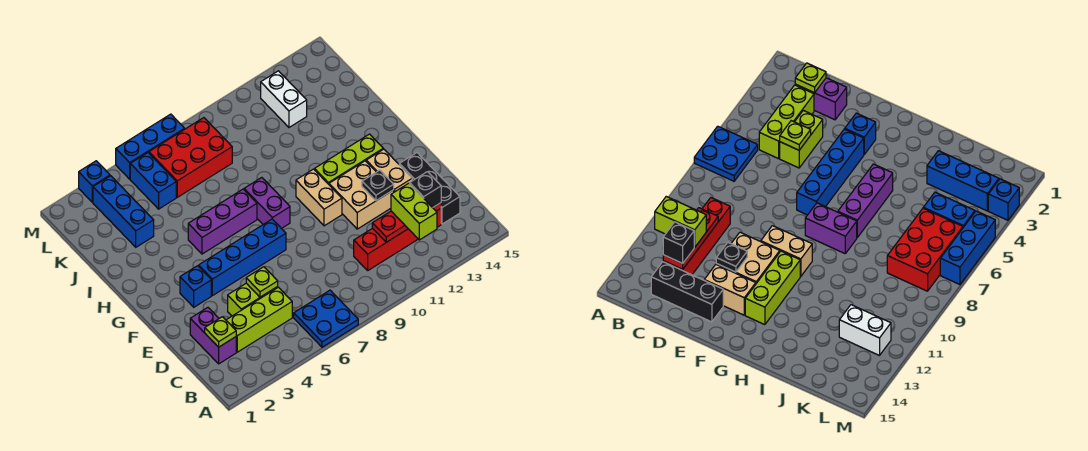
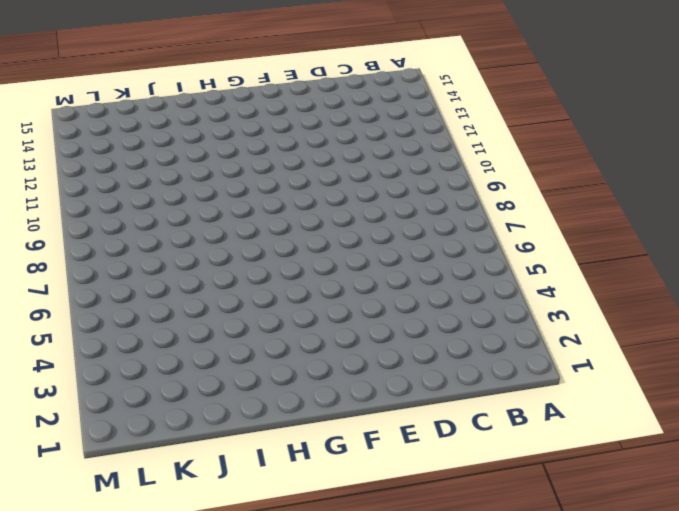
none -> blue 2x2 plate [294,290,358,347]
none -> purple 1x2 brick [190,308,236,364]
none -> lime 1x3 brick [226,287,292,352]

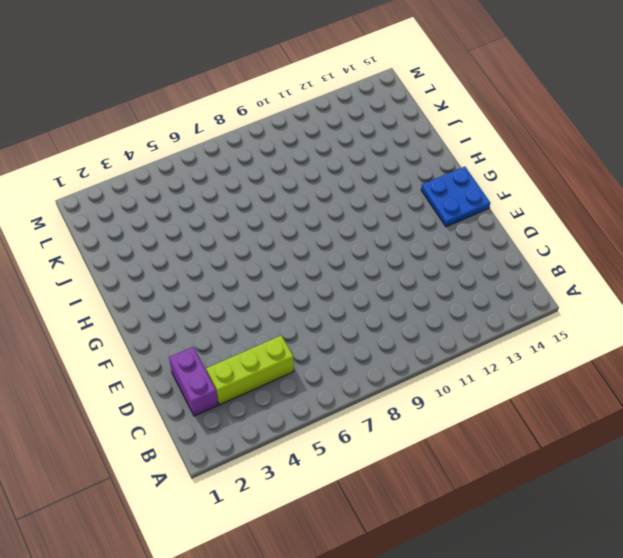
blue 2x2 plate [421,167,490,227] -> blue 2x2 plate moved to [294,290,358,347]
none -> red 1x4 brick [354,209,441,270]
none -> black 1x3 brick [399,153,460,224]
none -> lime 1x2 brick [228,283,278,316]

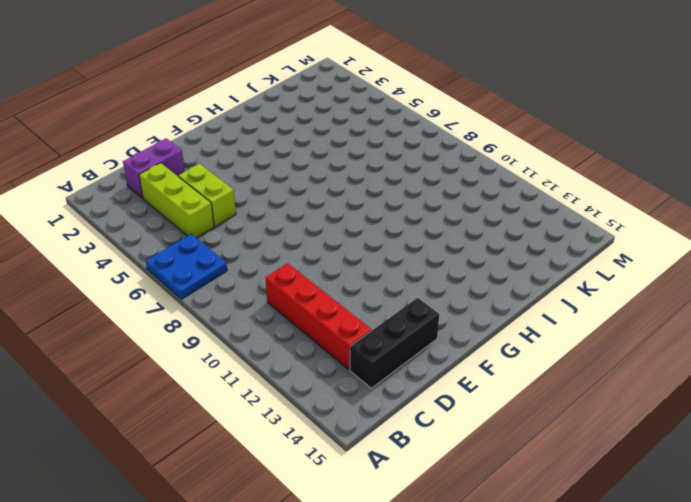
none -> tan 2x2 brick [329,161,394,229]
none -> tan 1x2 brick [366,149,412,192]
none -> blue 1x1 brick [180,266,211,307]

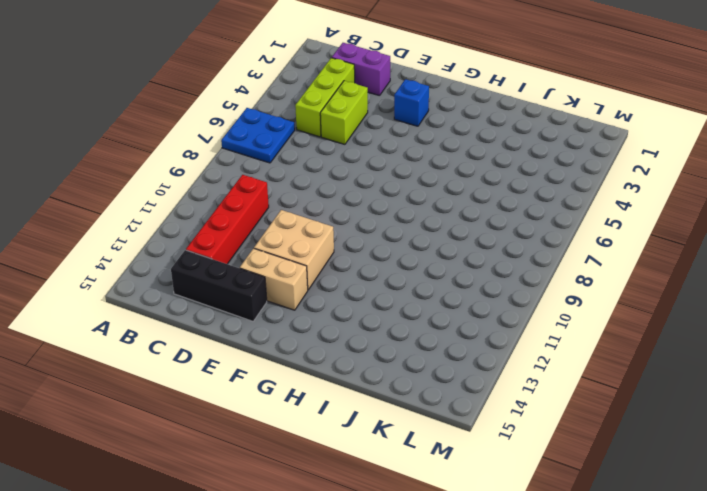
none -> blue 1x4 brick [199,219,286,296]
none -> tan 1x2 brick [296,169,342,226]
none -> purple 1x2 brick [244,178,290,229]

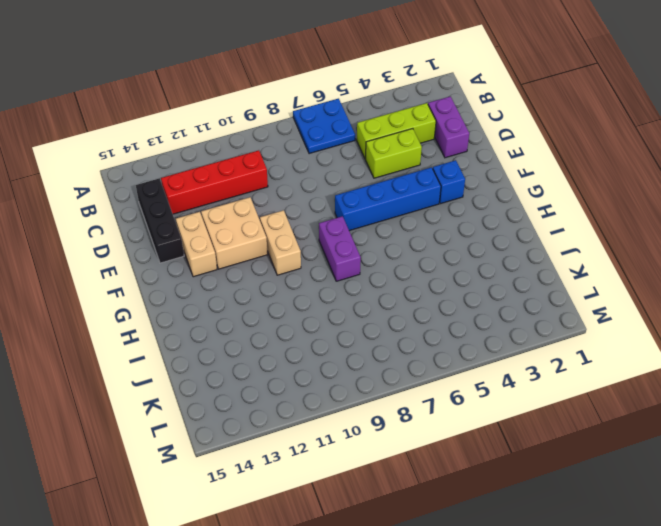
none -> lime 1x3 brick [315,134,383,184]
none -> purple 1x3 brick [188,189,257,254]
none -> blue 1x3 brick [93,176,154,247]

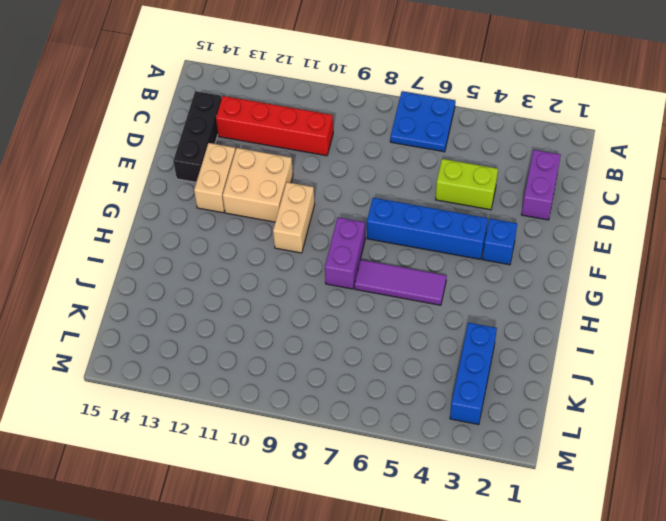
purple 1x3 tile [354,260,447,305] -> purple 1x3 brick [188,189,257,254]
none -> lime 1x3 brick [226,287,292,352]
none -> lime 1x3 brick [315,134,383,184]
none -> blue 1x2 brick [130,153,176,209]

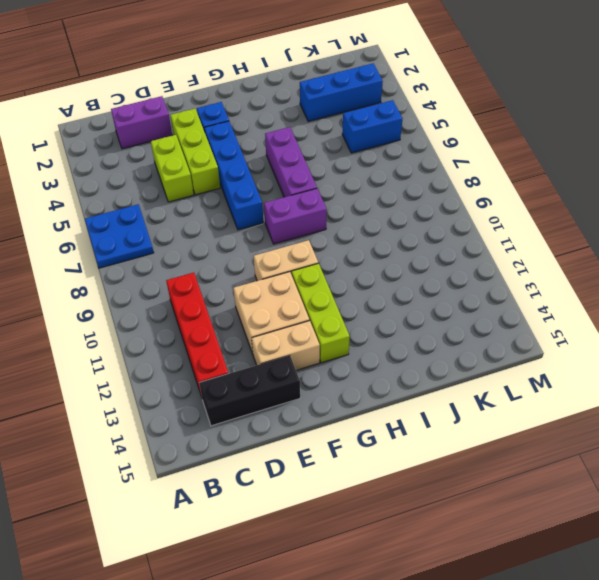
lime 1x3 brick [171,109,220,195] -> lime 1x3 brick moved to [226,287,292,352]
none -> red 2x3 brick [149,118,232,197]
none -> white 1x2 brick [261,71,307,127]
none -> blue 1x1 brick [79,161,110,202]

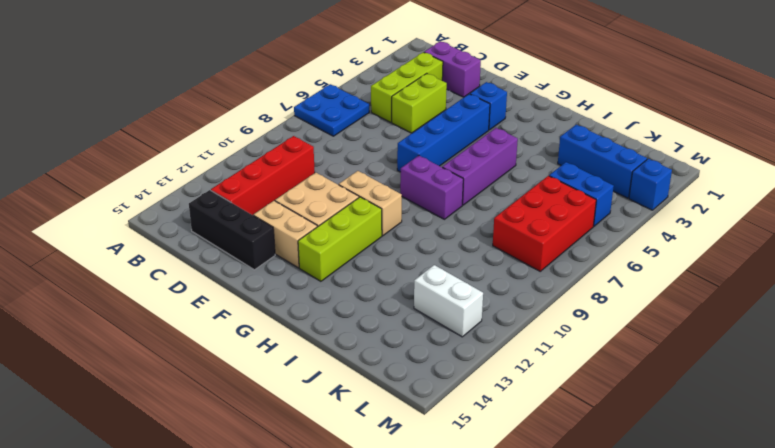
none -> blue 1x3 brick [116,114,185,179]
none -> lime 1x1 plate [205,317,236,347]
none -> red 1x3 plate [372,203,441,242]

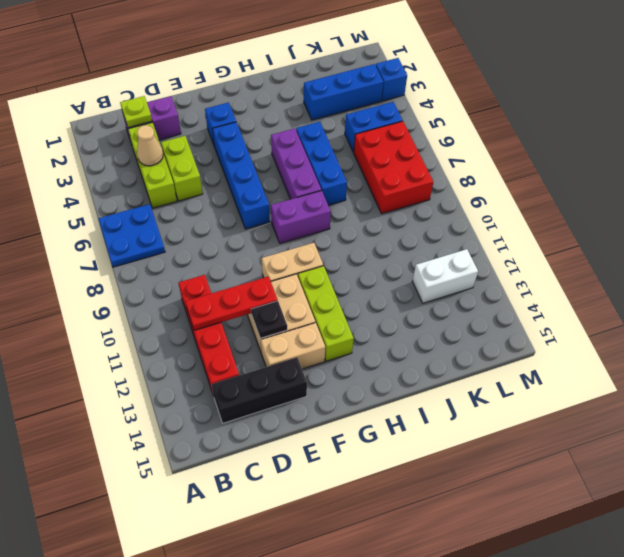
tan 1x1 cone [137,125,163,166] -> none
red 1x3 plate [185,276,278,330] -> red 1x3 plate turned to [372,203,441,242]
blue 1x3 brick [296,122,347,205] -> blue 1x3 brick moved to [116,114,185,179]
none -> lime 1x1 plate [246,267,278,297]
none -> lime 1x2 brick [391,183,437,240]
none -> black 1x1 brick [410,172,441,208]

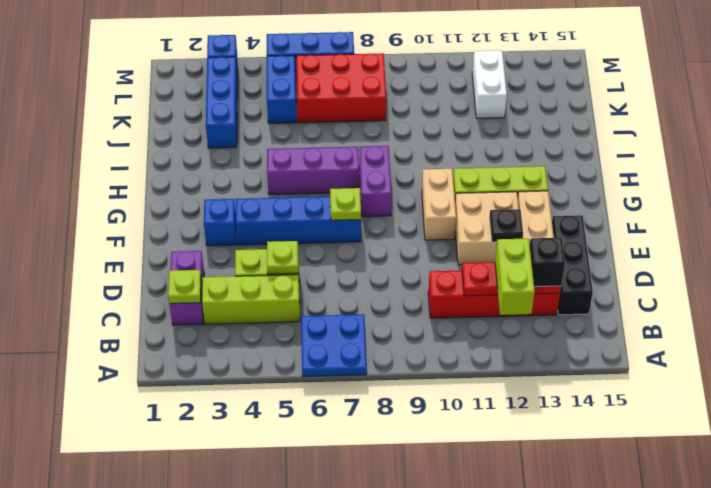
lime 1x1 plate [330,188,361,220] -> none

